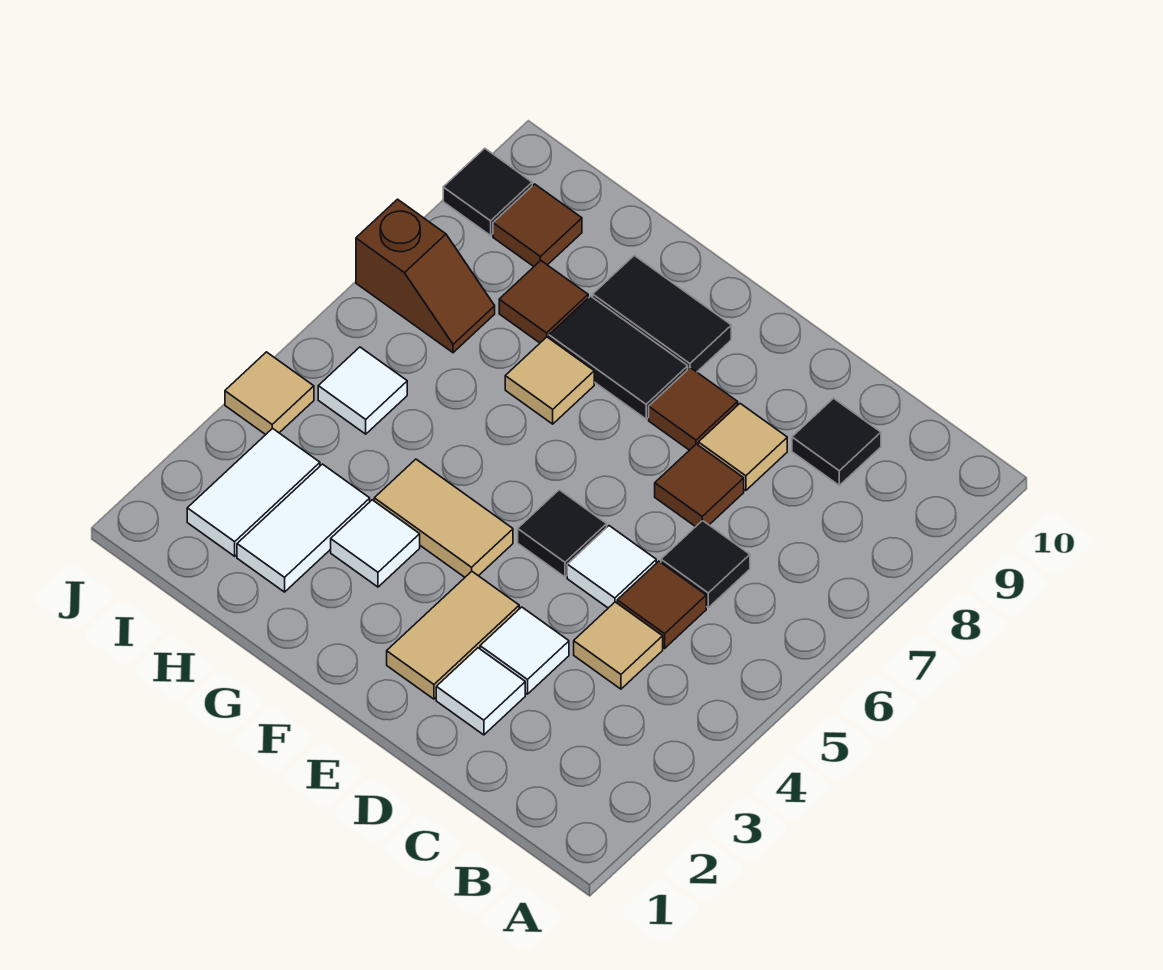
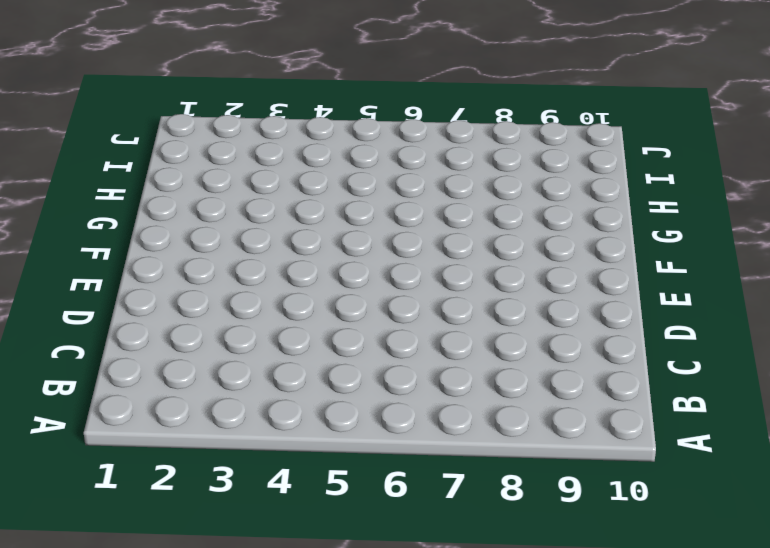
none -> tan 1x1 tile [574,602,663,689]
none -> brown 1x1 tile [617,561,706,648]
none -> black 1x1 tile [661,520,750,607]

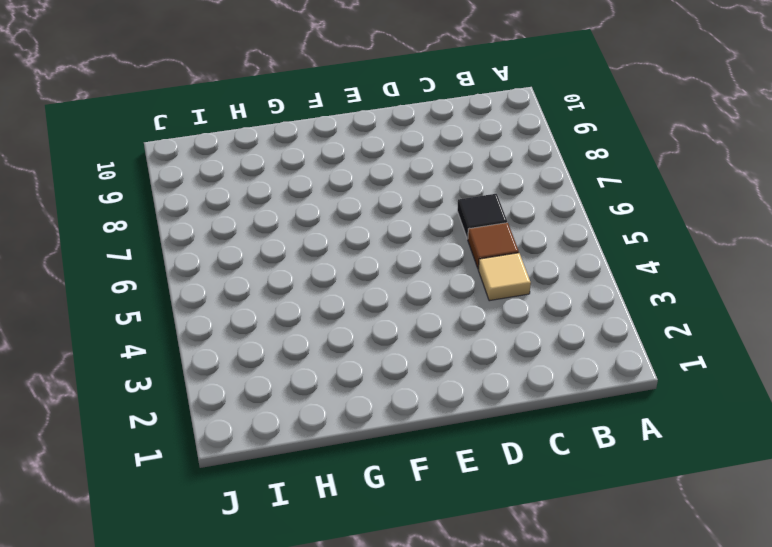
none -> black 1x1 tile [792,398,881,485]
none -> white 1x1 tile [436,648,525,735]
none -> white 1x1 tile [480,607,569,694]

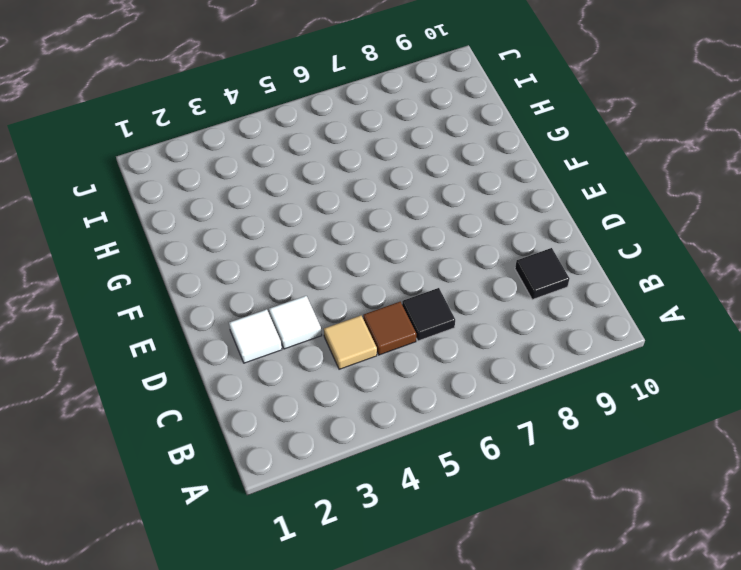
none -> white 1x1 tile [567,526,656,608]
none -> brown 1x1 tile [655,444,744,527]
none -> tan 1x1 tile [698,404,787,490]

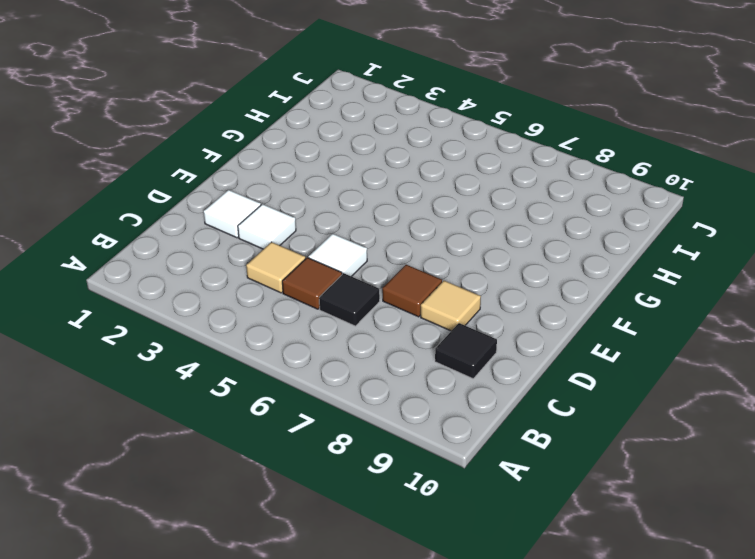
none -> tan 1x2 tile [387,571,519,699]
none -> black 1x1 tile [518,490,607,577]
none -> brown 1x1 tile [649,368,738,450]

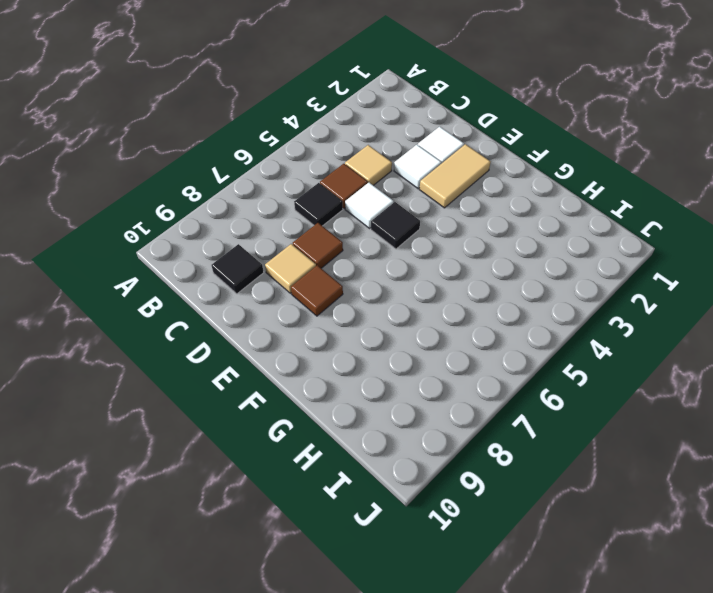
none -> tan 1x2 tile [374,459,513,577]
none -> black 1x2 tile [549,296,688,419]
none -> black 1x2 tile [593,256,731,372]

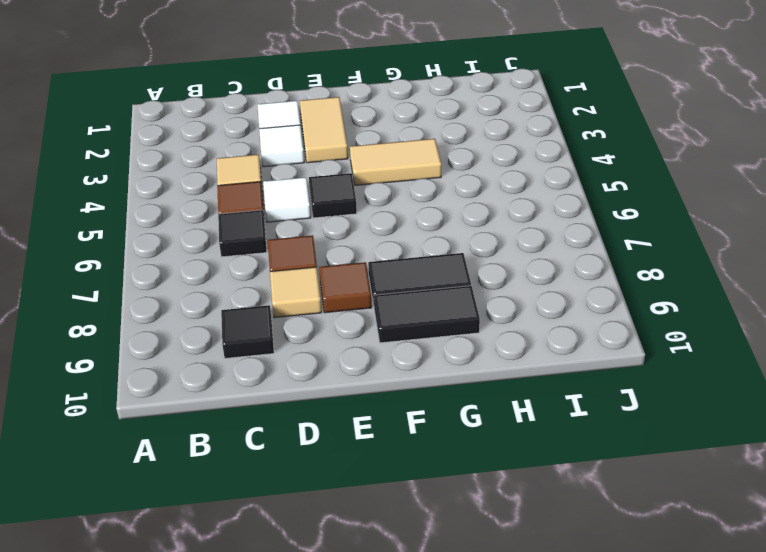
none -> white 1x1 tile [331,500,420,587]
none -> tan 1x1 tile [505,337,594,424]
none -> white 1x2 tile [237,464,370,592]

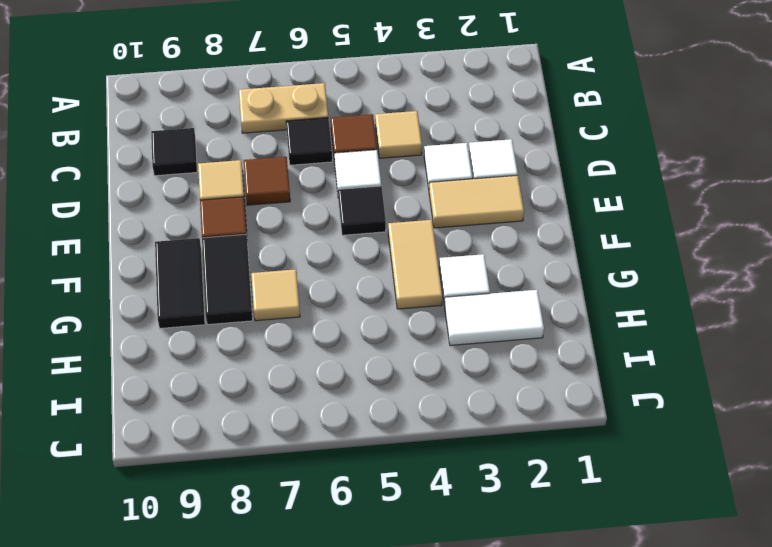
tan 1x2 plate [239,83,328,133] -> none
none -> brown 1x1 tile [499,261,588,343]
none -> white 1x2 tile [187,428,320,556]
none -> white 1x1 tile [318,347,407,434]

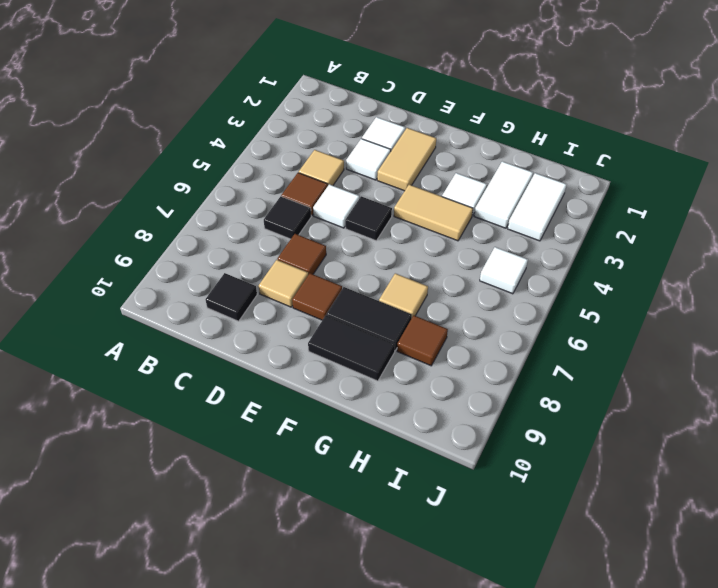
none -> brown 1x2 slope [356,199,495,353]
none -> brown 1x1 tile [493,184,582,266]
none -> tan 1x1 tile [225,352,314,435]

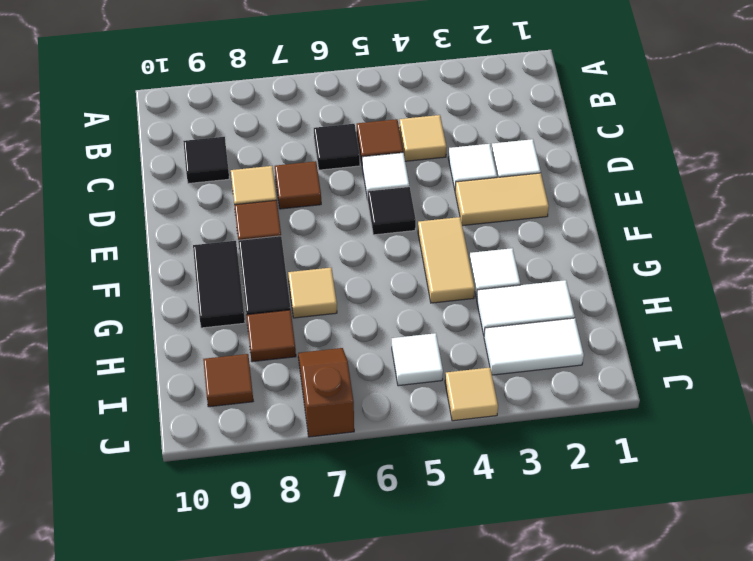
none -> black 1x1 tile [443,148,532,235]

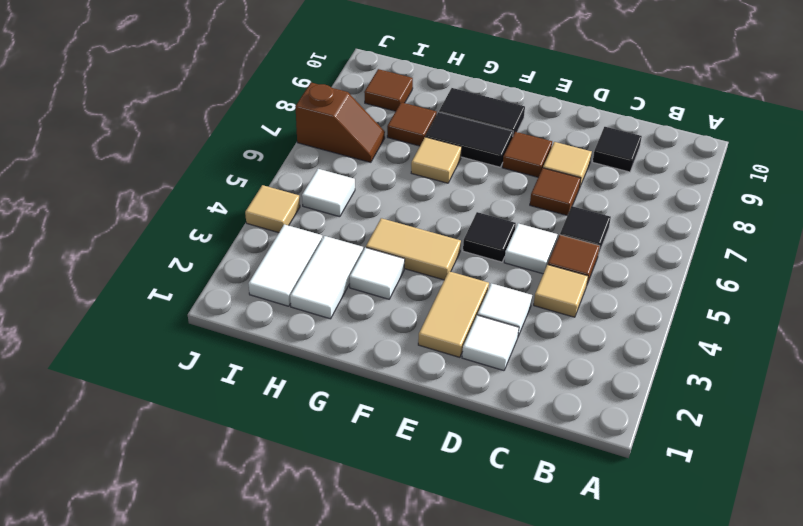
none -> black 1x1 tile [443,148,532,235]

